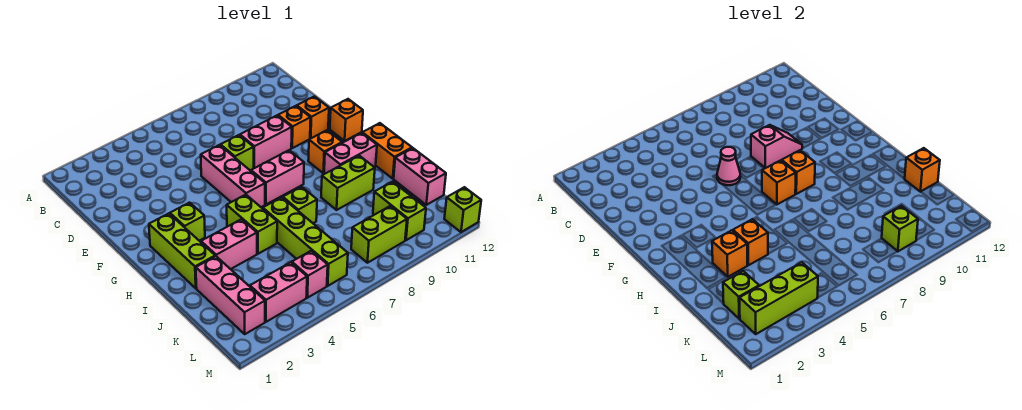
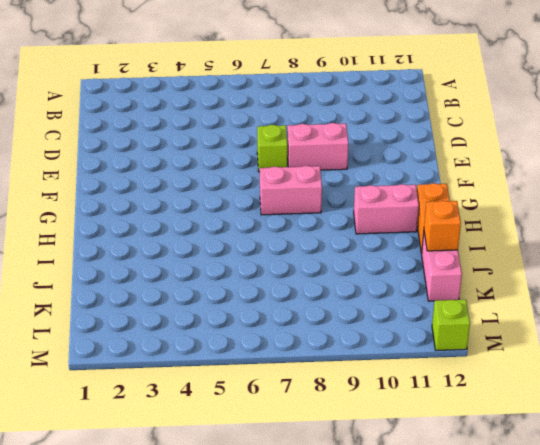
none -> pink 1x3 brick [201,145,265,207]
none -> orange 1x1 brick [278,106,311,148]
none -> orange 1x1 brick [297,96,329,138]
none -> orange 1x1 brick [330,99,363,141]

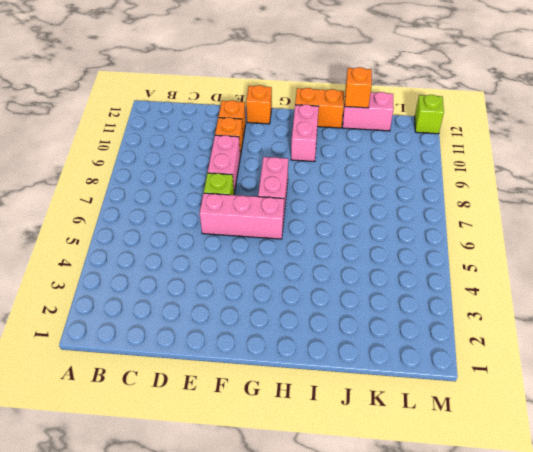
none -> lime 1x3 brick [149,213,215,288]
none -> lime 1x1 brick [170,203,205,241]
none -> orange 1x1 brick [308,130,342,173]
none -> lime 1x2 brick [227,195,277,254]

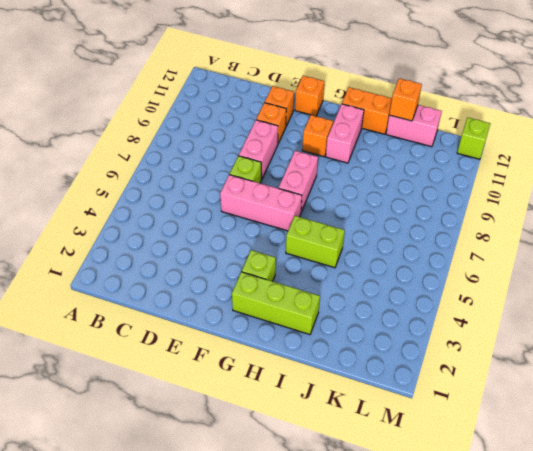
none -> pink 1x2 brick [201,219,257,269]
none -> lime 1x4 brick [263,197,348,286]
none -> lime 1x1 brick [283,187,317,223]
none -> lime 1x2 brick [321,156,375,210]

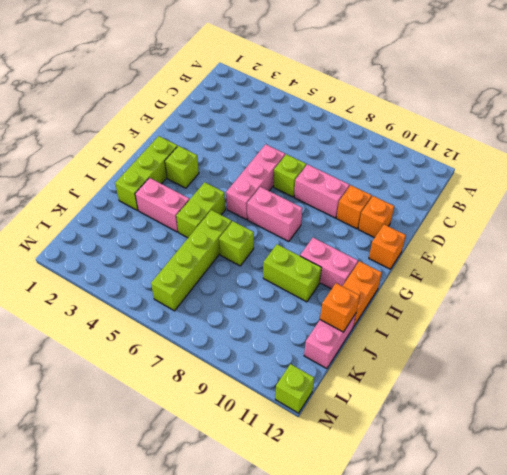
none -> orange 1x1 brick [308,130,342,173]
none -> pink 1x3 brick [196,256,265,334]
none -> lime 1x2 brick [373,182,426,240]
none -> pink 1x2 brick [250,262,307,322]

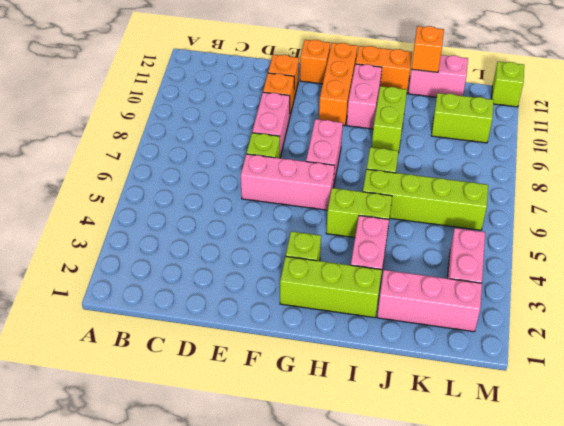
orange 1x3 brick [319,43,357,126] -> orange 1x1 brick [308,130,342,173]
none -> pink 1x1 brick [292,251,328,298]
none -> lime 1x2 brick [351,206,407,263]
none -> pink 1x1 cone [717,147,741,185]
none -> pink 1x2 slope [751,125,802,168]

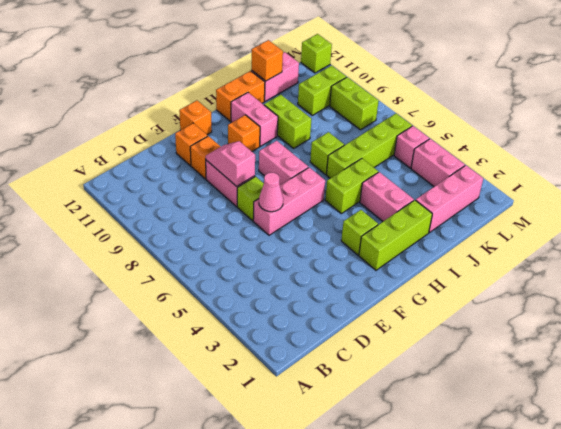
none -> orange 1x1 brick [762,160,796,204]
none -> orange 1x1 brick [782,150,815,194]
none -> orange 1x1 brick [712,230,747,277]
none -> orange 1x1 brick [733,219,768,265]

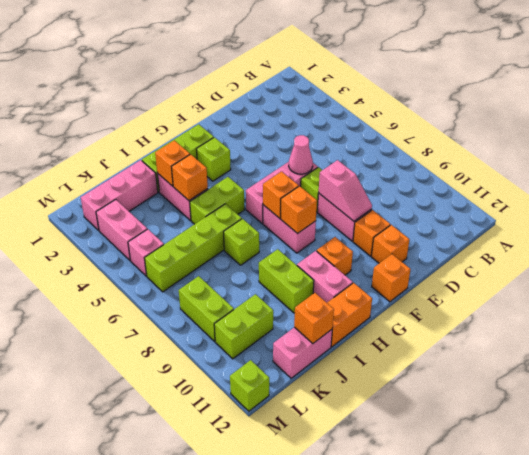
none -> lime 1x1 brick [723,271,759,319]
none -> lime 1x3 brick [740,262,818,334]
none -> lime 1x1 brick [882,206,918,252]

